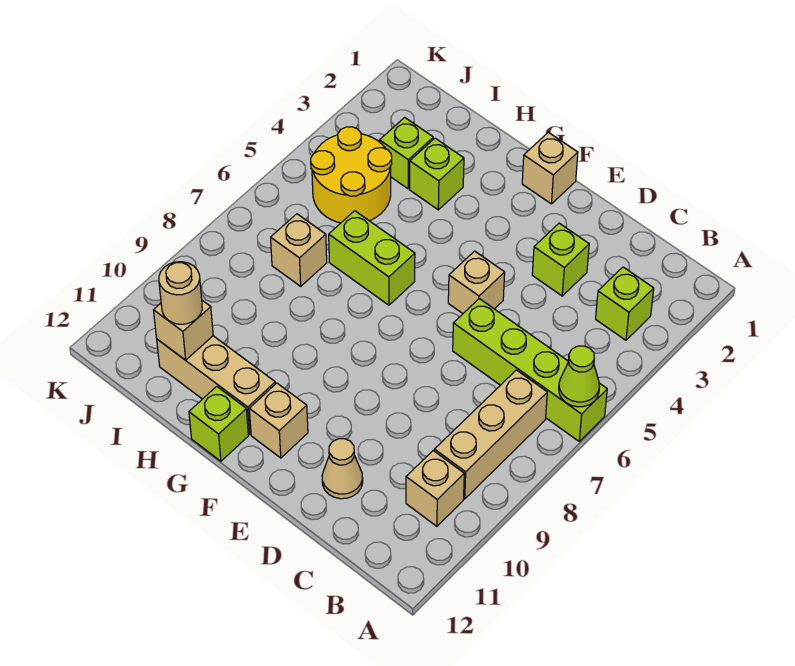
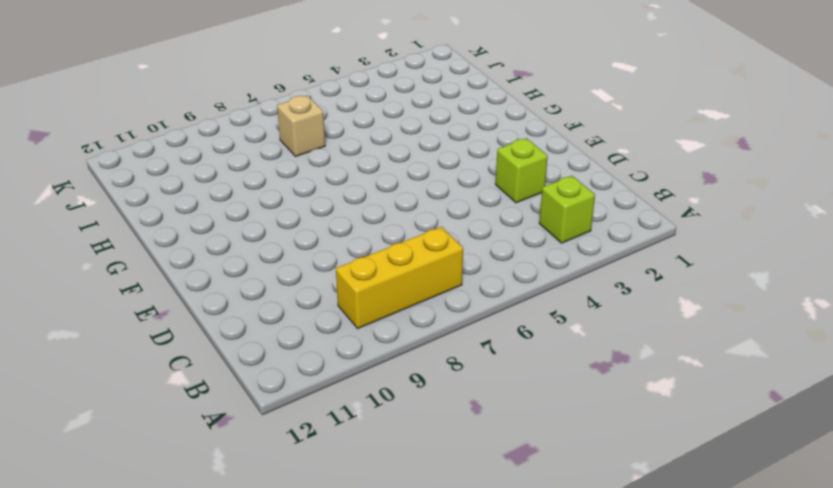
yellow 1x3 brick [336,227,463,328] -> tan 1x3 brick [434,370,547,499]
none -> lime 1x4 brick [453,299,607,441]
none -> tan 1x1 brick [406,451,464,526]
none -> tan 1x1 cone [322,439,363,499]

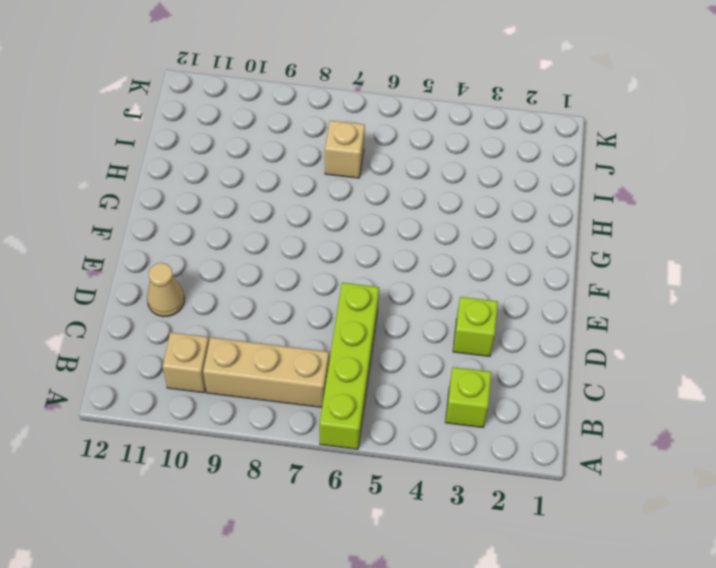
none -> tan 1x1 brick [448,251,505,314]
none -> tan 1x1 brick [522,132,578,204]
none -> tan 1x1 brick [249,383,308,458]

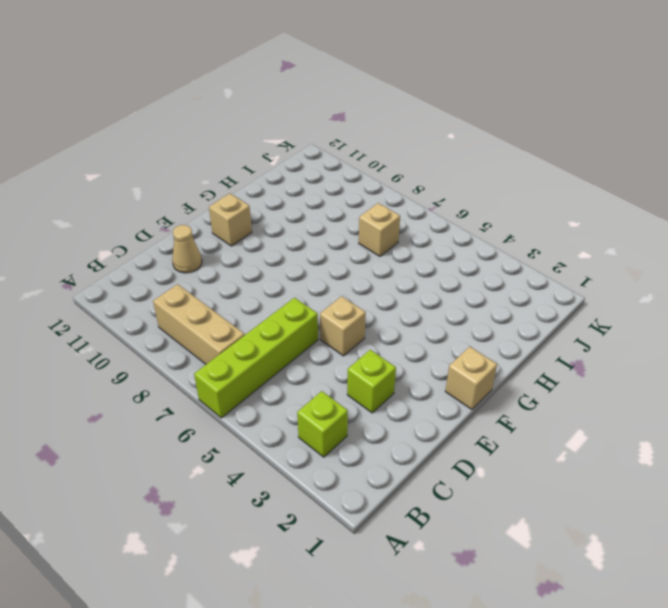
none -> tan 1x1 brick [406,451,464,526]
none -> lime 1x2 brick [329,211,415,305]
none -> tan 1x3 brick [157,336,275,434]

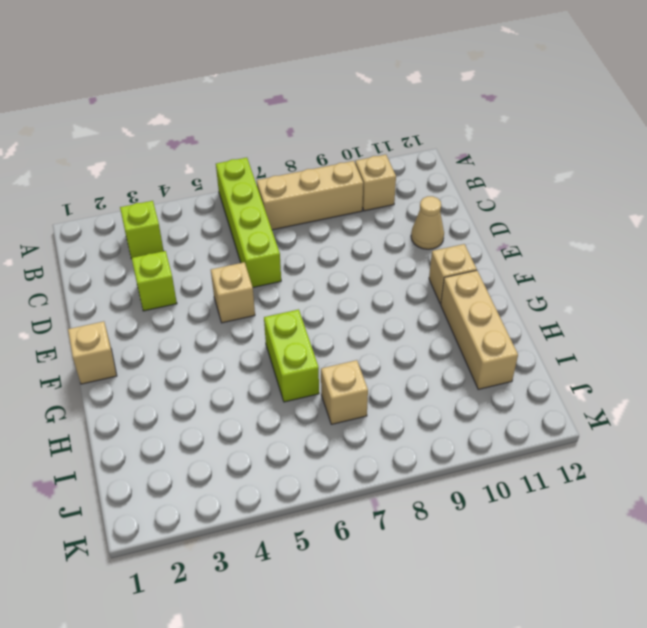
none -> lime 1x1 brick [189,386,248,461]
none -> lime 1x1 brick [410,138,464,210]
none -> lime 1x1 brick [379,117,433,189]

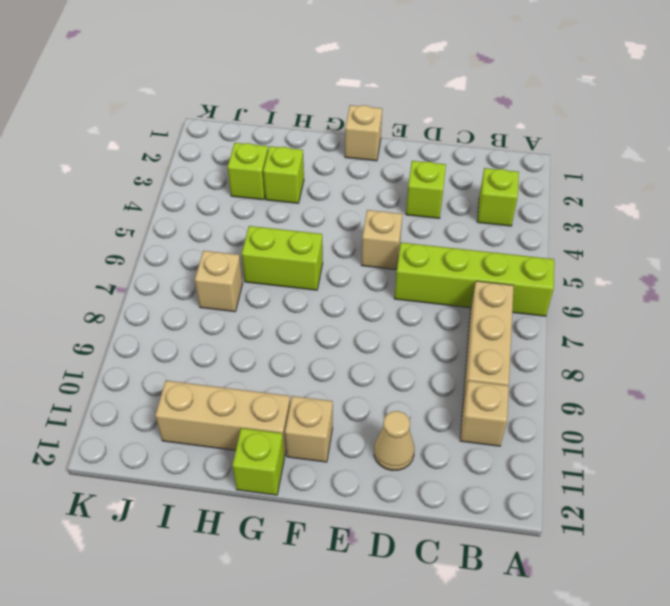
none -> yellow 2x2 round brick [311,127,392,223]
none -> lime 1x1 cone [559,346,600,407]
none -> tan 1x1 brick [153,300,213,360]

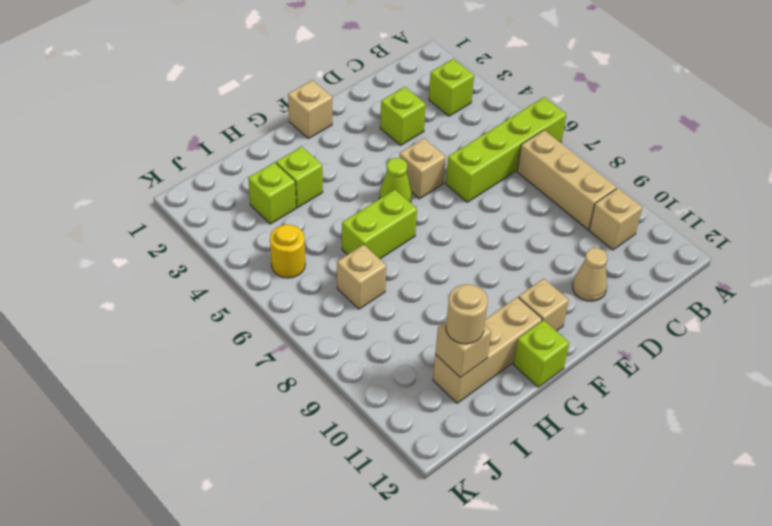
lime 1x1 cone [379,158,412,203] -> lime 1x1 cone moved to [559,346,600,407]
yellow 1x1 round brick [270,225,305,278] -> yellow 2x2 round brick [311,127,392,223]

